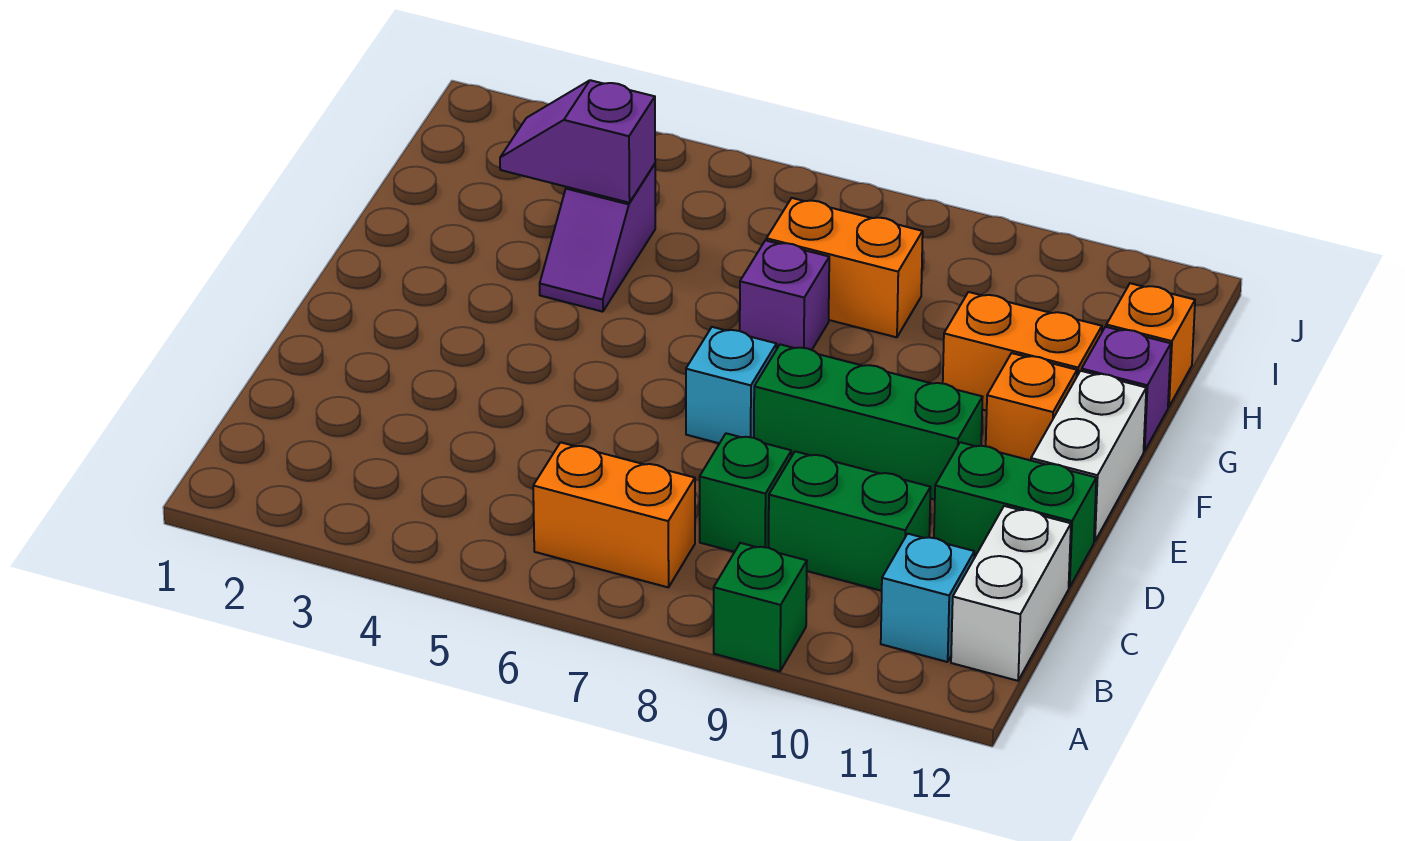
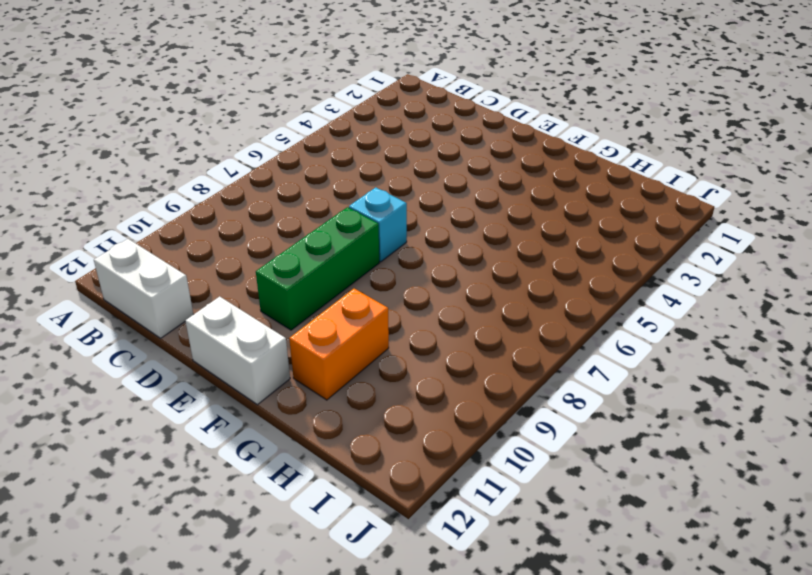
none -> green 1x1 brick [714,543,807,671]
none -> orange 1x2 brick [533,442,695,587]
none -> cyan 1x1 brick [881,534,974,662]

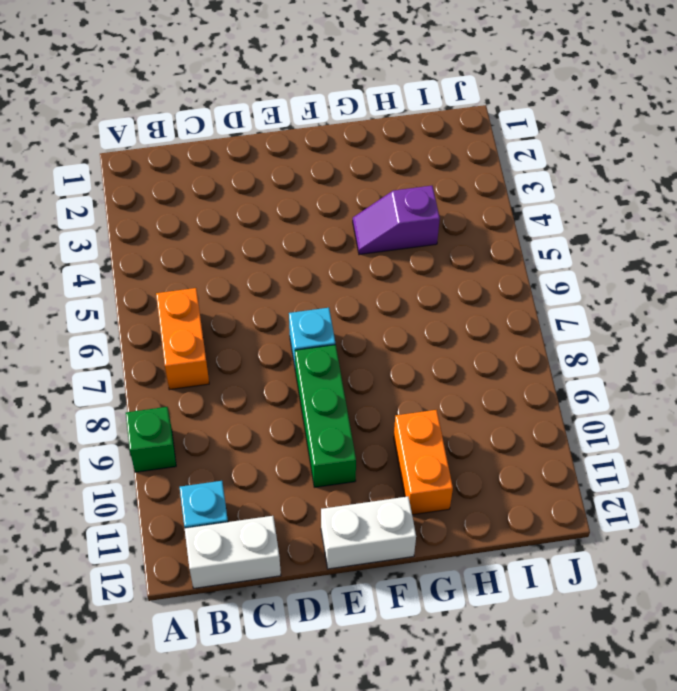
none -> green 1x1 brick [700,433,791,552]
none -> green 1x2 brick [769,451,931,591]
none -> green 1x2 brick [934,442,1096,587]

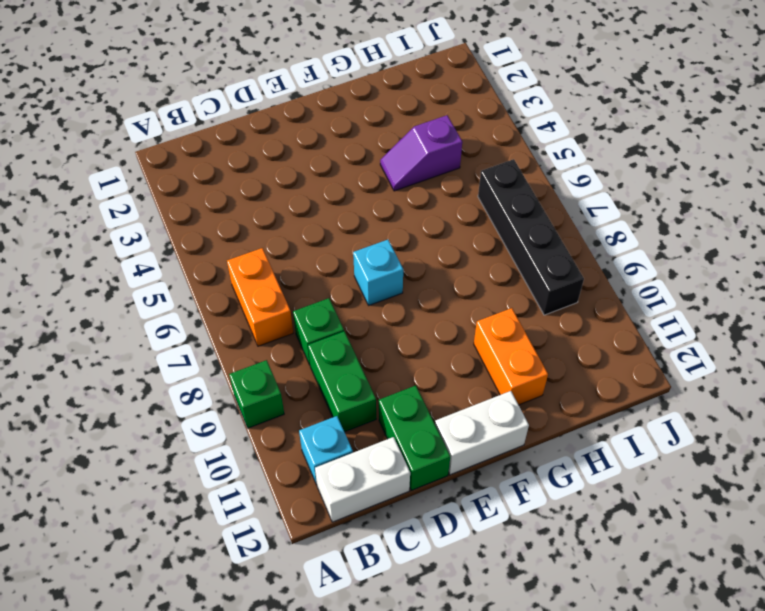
black 1x4 brick [478,159,584,315] -> none
none -> green 1x3 brick [754,344,983,500]
none -> orange 1x1 brick [986,353,1077,460]
none -> purple 1x1 brick [740,240,829,350]

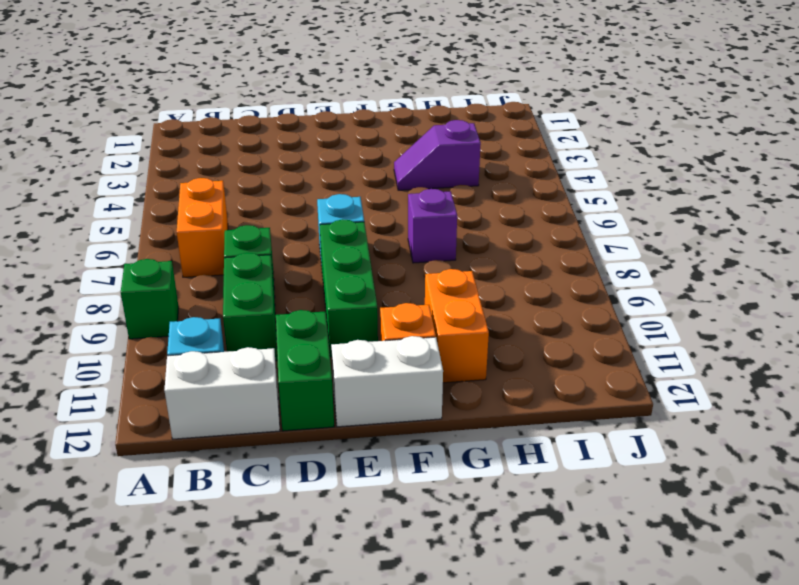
none -> purple 1x1 brick [1082,327,1171,451]
none -> orange 1x2 brick [766,198,923,337]
none -> orange 1x1 brick [1106,283,1195,407]

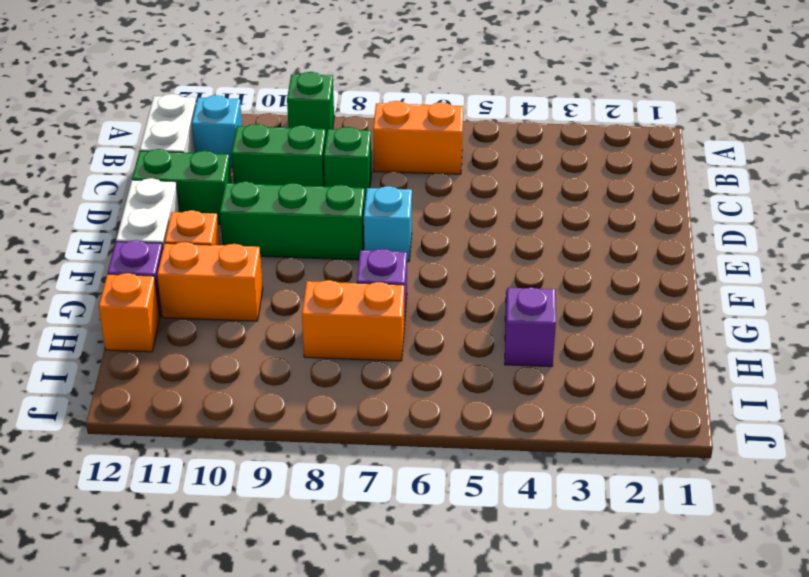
none -> purple 1x2 slope [500,80,655,203]

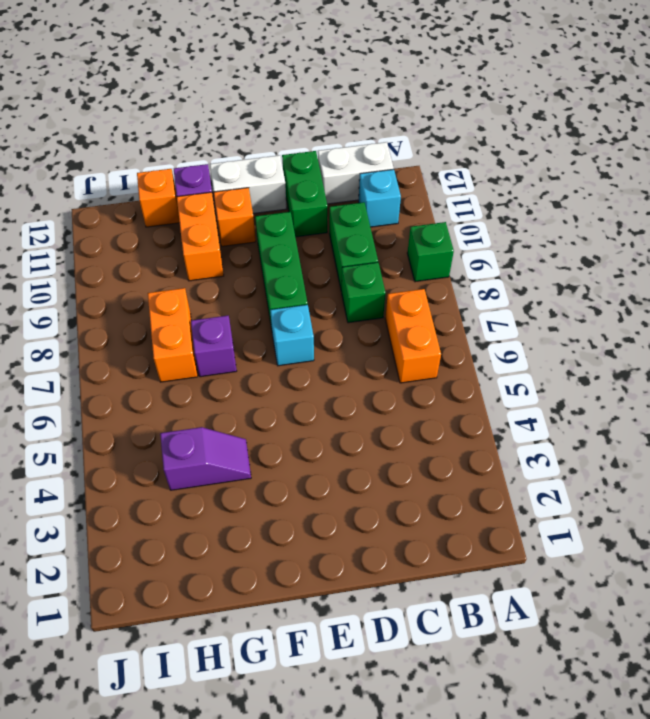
none -> purple 1x2 slope [500,80,655,203]

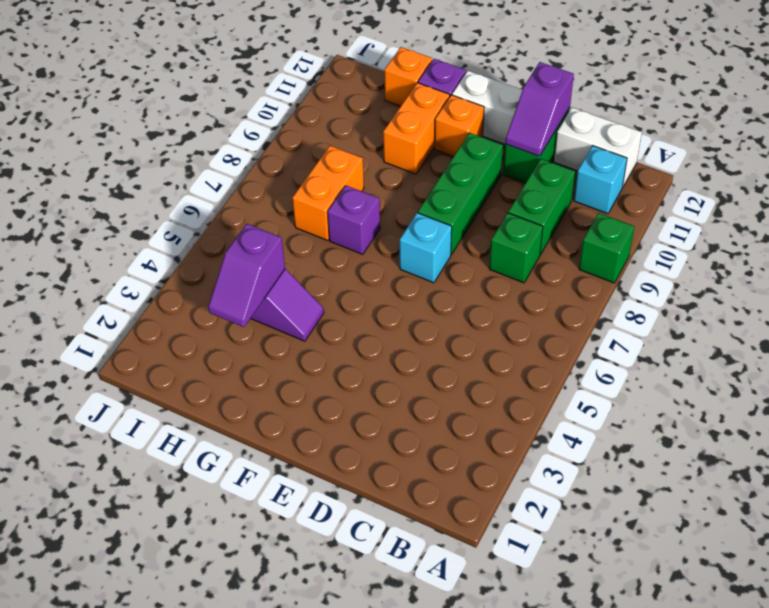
purple 1x2 slope [506,62,574,156] -> none
none -> orange 1x2 brick [533,442,695,587]

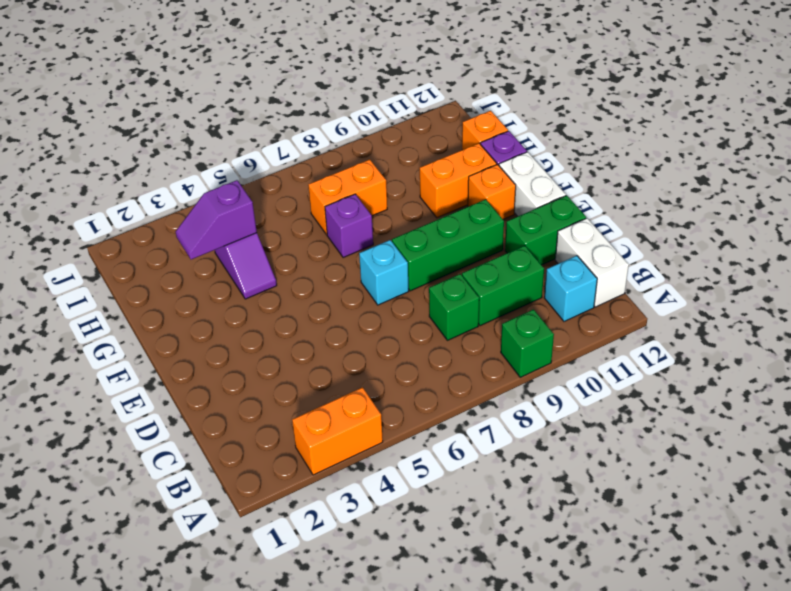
orange 1x2 brick [292,387,383,475] -> orange 1x2 brick moved to [533,442,695,587]

